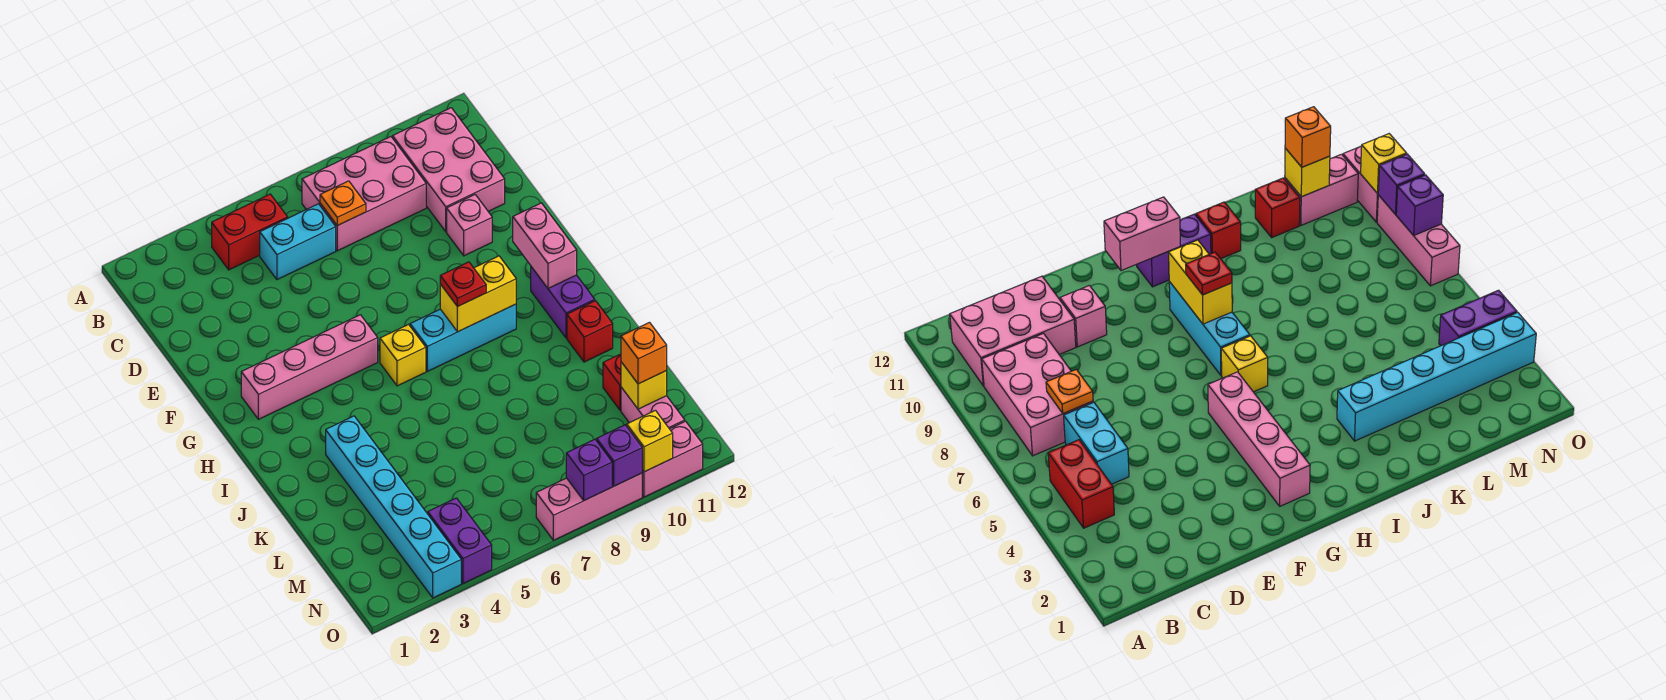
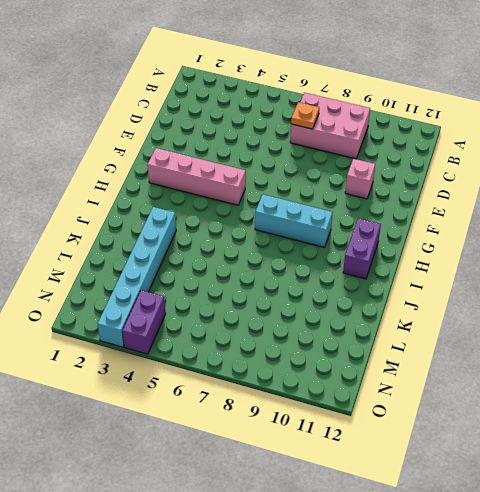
none -> red 1x2 brick [212,194,288,270]
none -> pink 2x3 brick [393,108,505,232]
none -> cyan 1x2 brick [260,204,336,280]

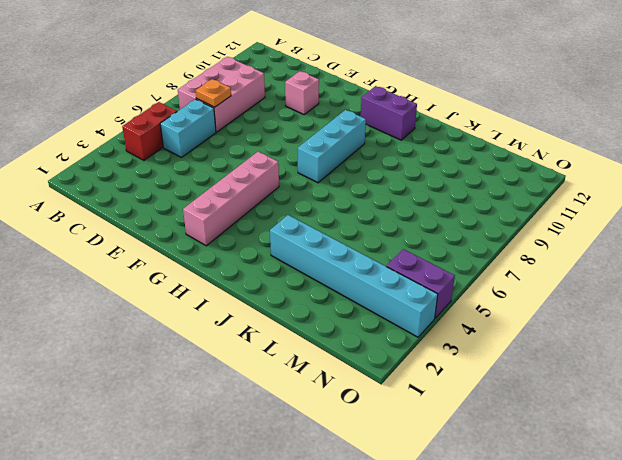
none -> pink 2x3 brick [393,108,505,232]
none -> yellow 1x1 brick [380,324,426,386]
none -> red 1x1 brick [567,301,613,362]

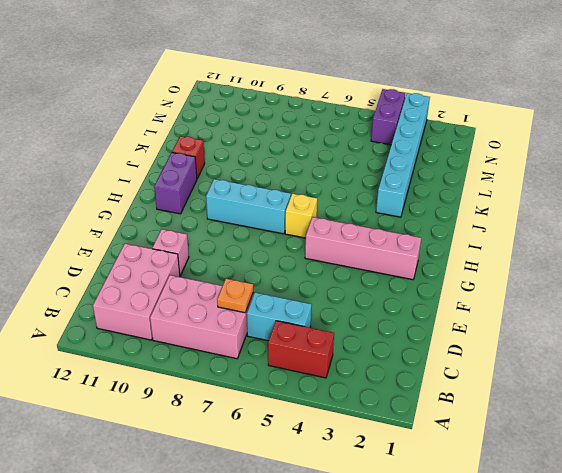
none -> red 1x1 brick [603,354,621,410]
none -> pink 1x2 brick [621,387,685,429]
none -> pink 1x3 brick [536,473,642,540]

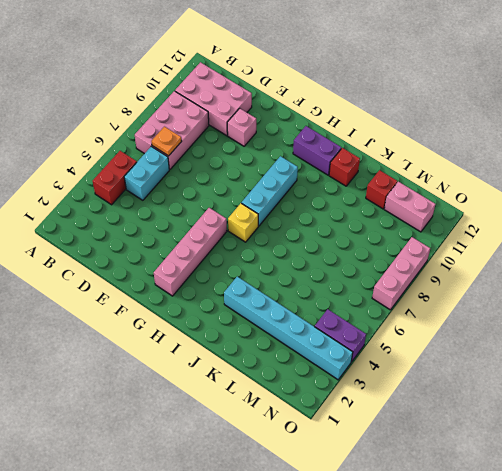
none -> pink 1x2 brick [642,421,703,497]
none -> pink 1x2 brick [513,203,577,288]
none -> yellow 1x2 brick [440,256,516,332]

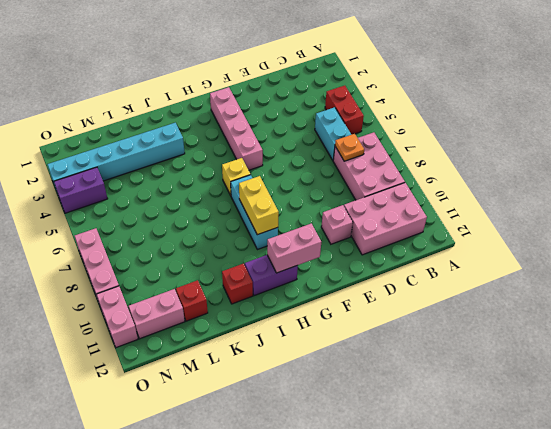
none -> yellow 1x1 brick [621,362,667,409]
none -> purple 1x1 brick [566,439,612,500]
none -> purple 1x1 brick [597,425,642,486]

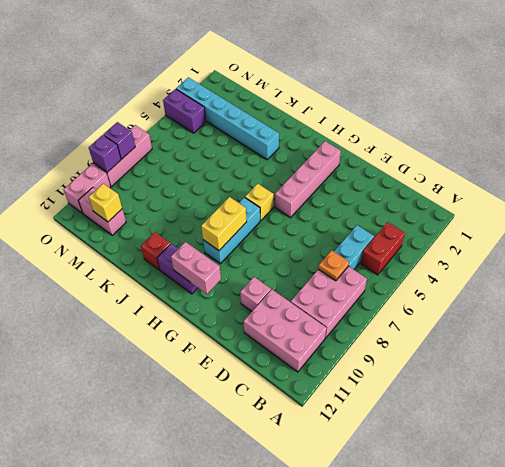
none -> red 1x1 brick [603,354,621,410]
none -> yellow 1x1 brick [627,410,673,472]
none -> red 1x1 plate [440,262,486,307]

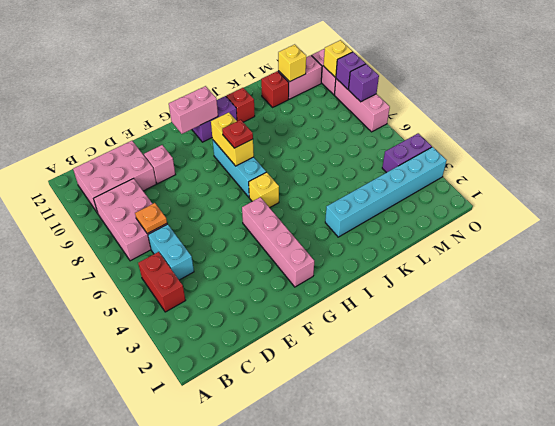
none -> orange 1x1 brick [621,323,667,384]

